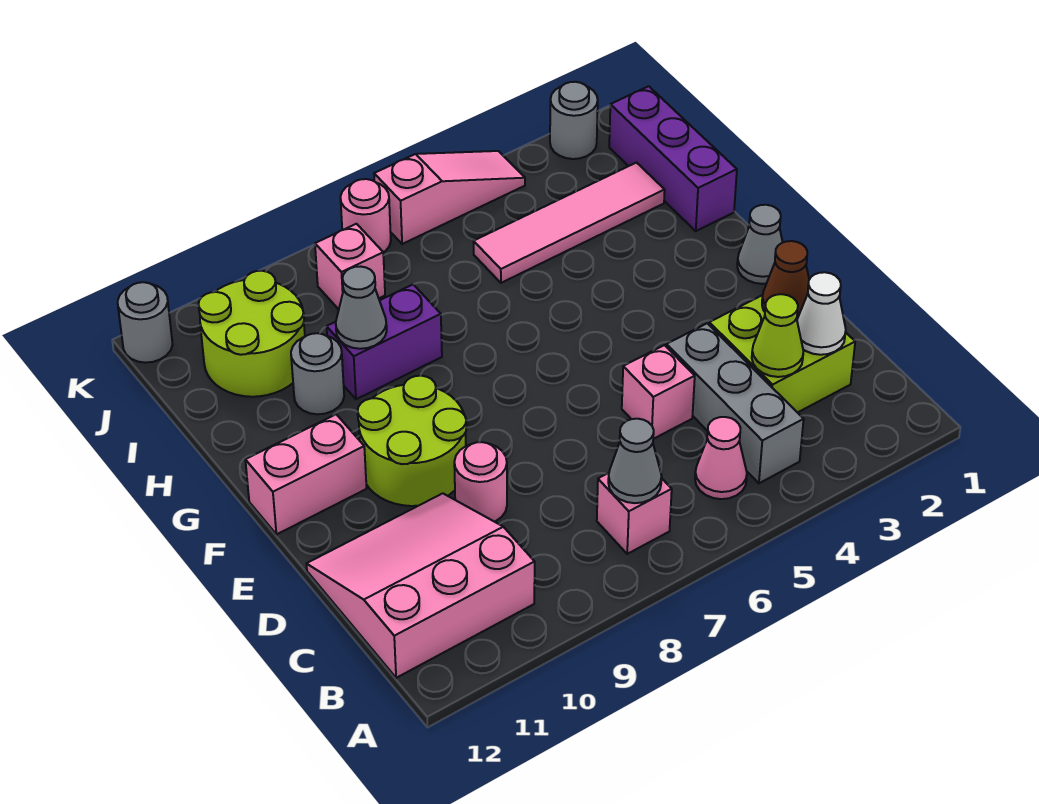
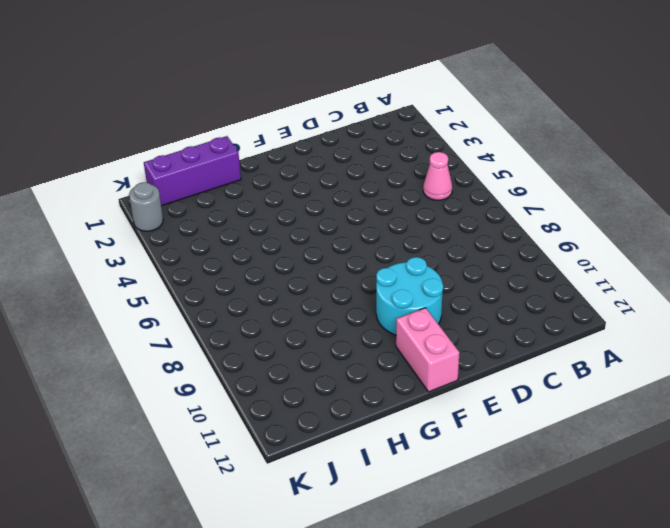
cyan 2x2 round brick [376,257,443,335] -> lime 2x2 round brick [358,376,466,506]
none -> grey 1x3 brick [666,323,804,483]
none -> pink 1x1 brick [597,473,672,554]
none -> pink 3x3 slope [306,493,535,678]

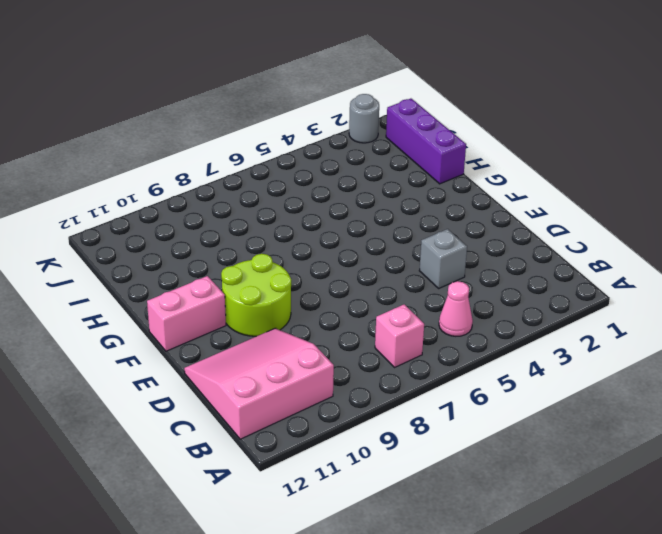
grey 1x1 brick [419,229,467,288] -> grey 1x3 brick [666,323,804,483]
none -> lime 2x2 brick [709,295,855,413]
none -> pink 1x1 brick [622,345,695,439]
none -> pink 1x1 round brick [454,442,507,522]

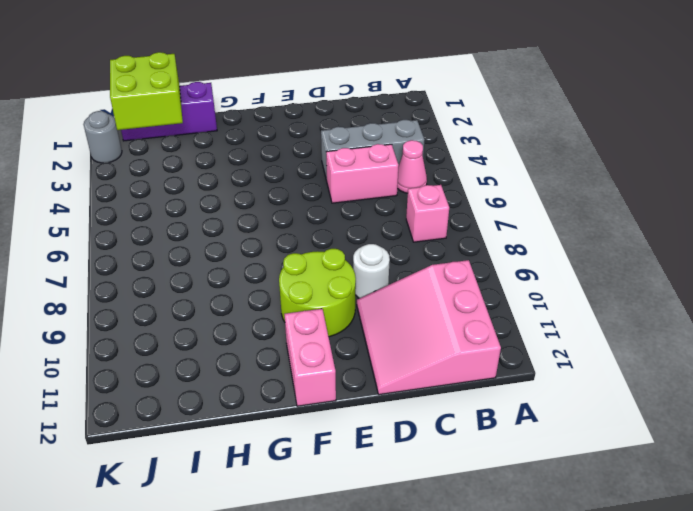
pink 1x2 brick [326,144,398,203] -> pink 1x1 brick [622,345,695,439]
white 1x1 round brick [353,244,390,298] -> pink 1x1 round brick [454,442,507,522]
lime 2x2 brick [110,52,183,130] -> lime 2x2 brick moved to [709,295,855,413]
none -> grey 1x1 cone [737,205,783,284]
none -> purple 1x2 brick [326,285,442,399]
none -> grey 1x1 round brick [291,333,344,414]

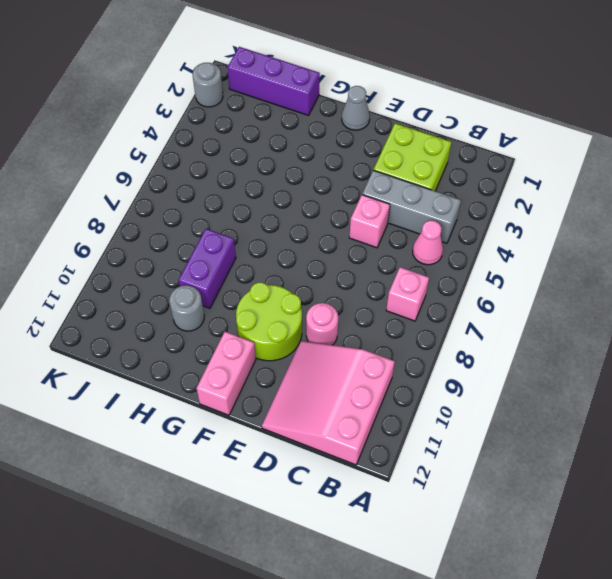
none -> pink 1x4 tile [474,163,665,283]
none -> lime 2x2 round brick [198,271,305,397]
none -> pink 1x1 brick [315,224,385,309]

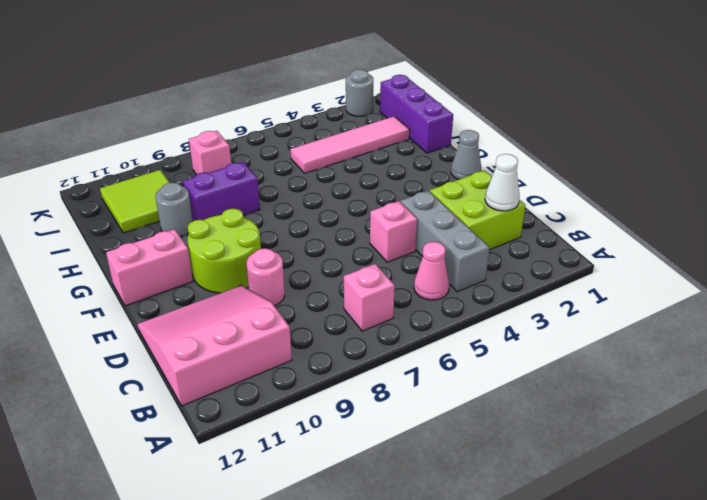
lime 2x2 tile [100,170,170,233] -> lime 2x2 round brick [198,271,305,397]
none -> pink 1x3 slope [374,151,525,244]
none -> pink 1x1 round brick [340,179,391,252]
none -> grey 1x1 round brick [118,282,173,363]

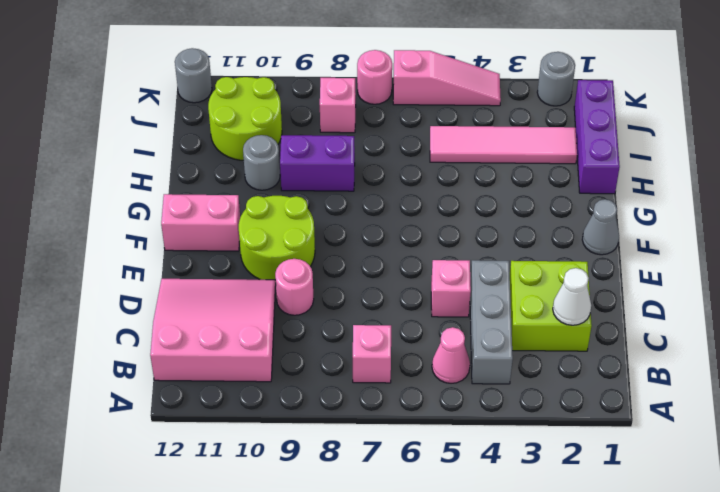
none -> grey 1x1 cone [608,419,662,503]
none -> lime 1x1 cone [752,294,803,377]
none -> brown 1x1 cone [762,241,809,319]

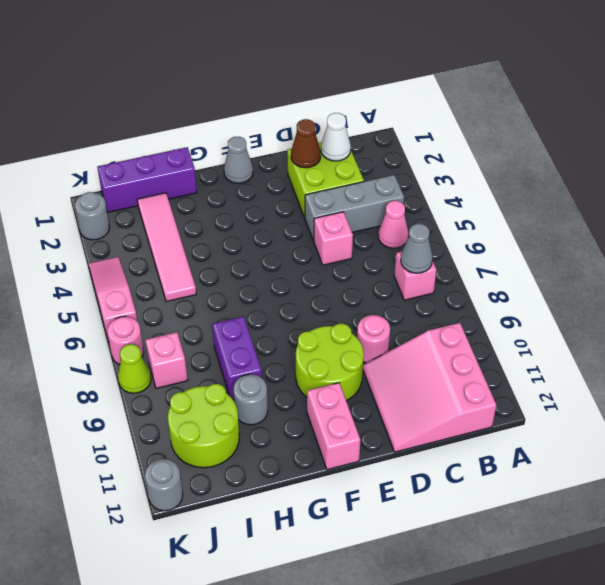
lime 1x1 cone [118,344,151,393] -> lime 1x1 cone moved to [752,294,803,377]
none -> grey 1x1 cone [336,267,387,349]

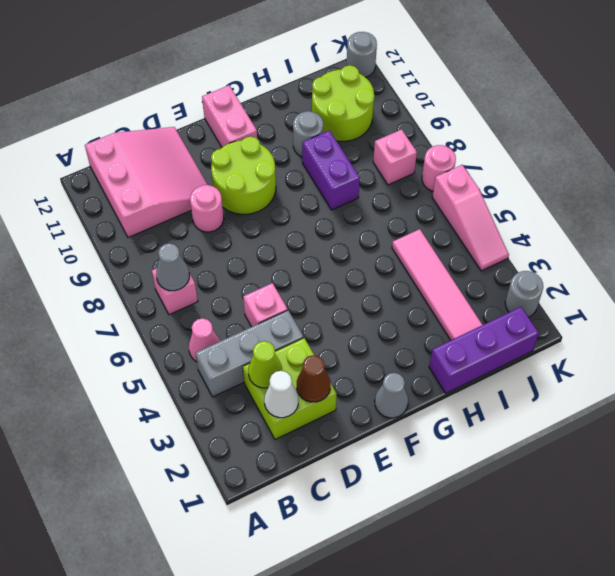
none -> grey 1x1 cone [336,267,387,349]

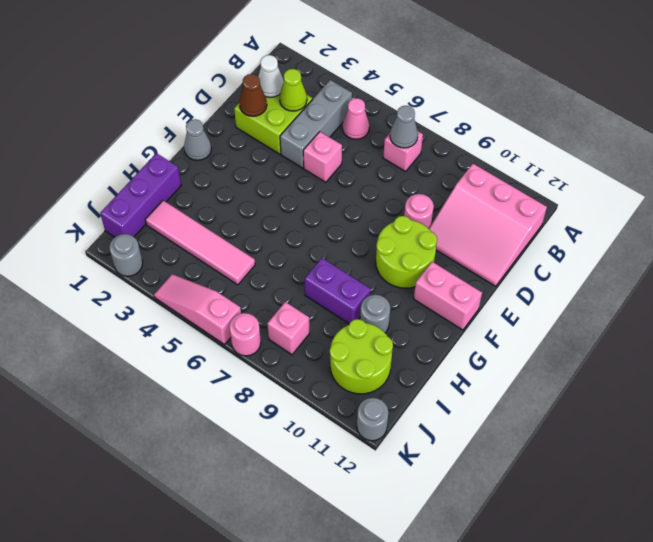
none -> grey 1x1 cone [336,267,387,349]

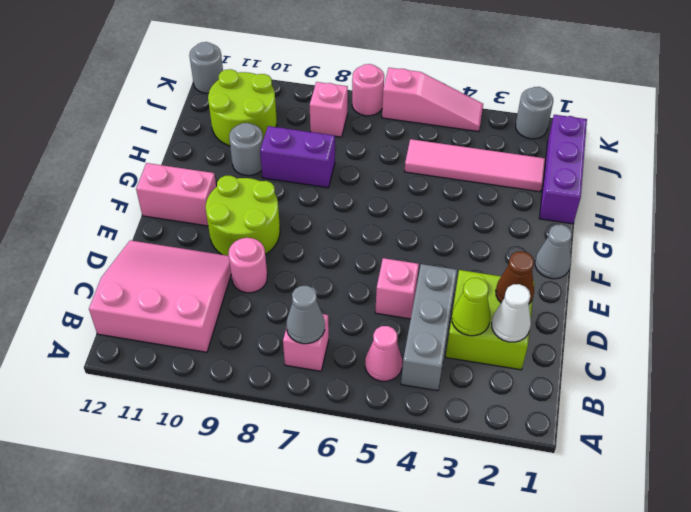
none -> grey 1x1 cone [336,267,387,349]

